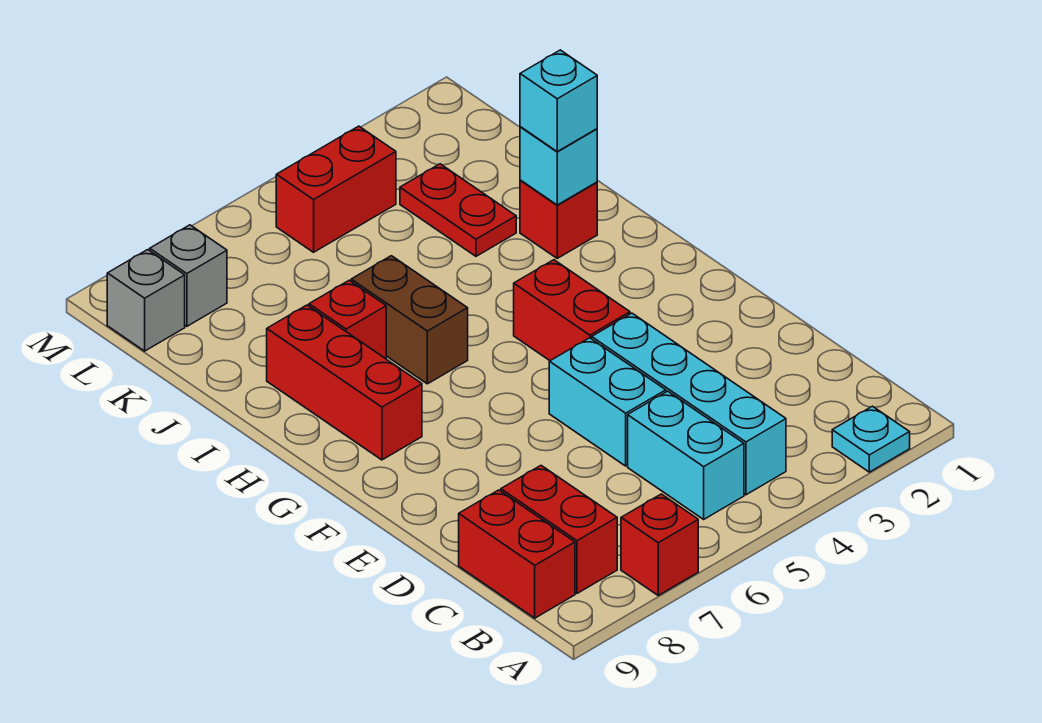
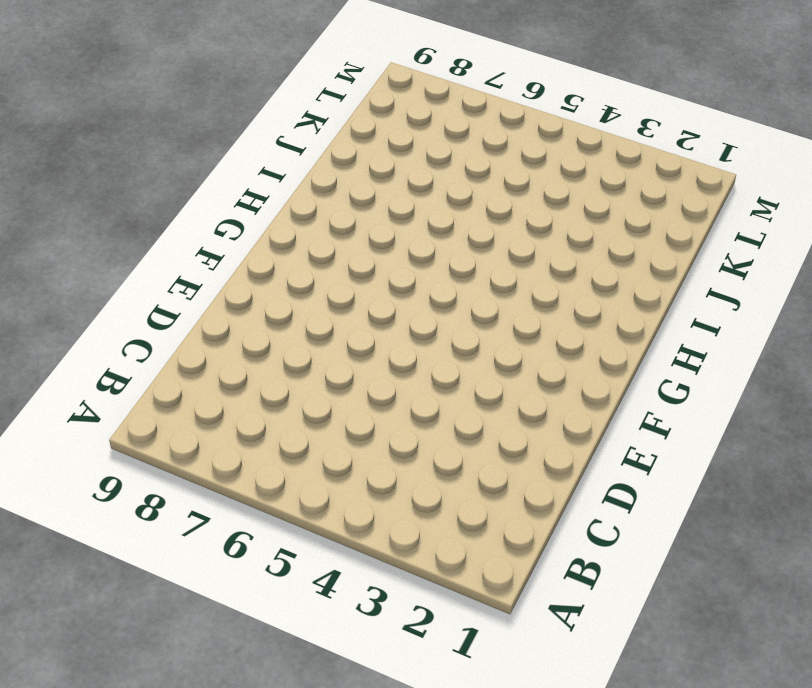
none -> cyan 1x1 plate [832,406,910,472]
none -> red 1x1 brick [621,494,698,595]
none -> cyan 1x4 brick [592,313,786,495]

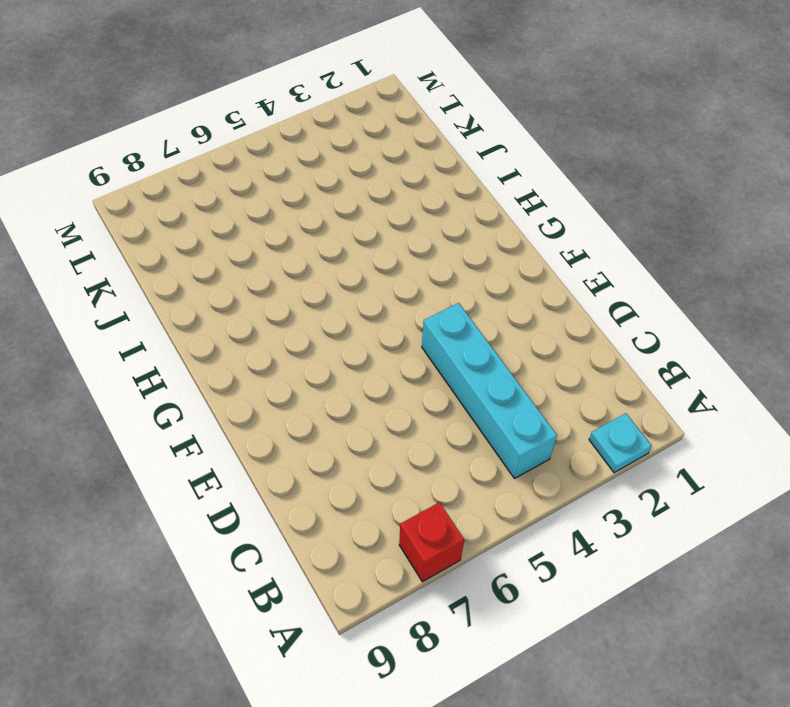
none -> cyan 1x2 brick [628,391,744,519]
none -> red 1x2 brick [501,466,617,593]
none -> red 1x2 brick [459,490,575,618]

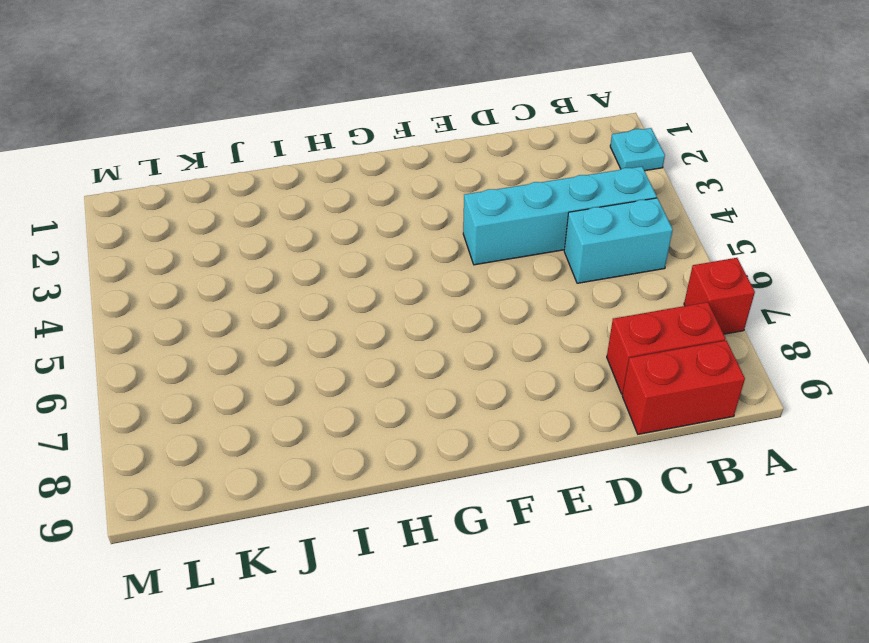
none -> cyan 1x2 brick [549,338,666,466]
none -> red 1x2 brick [514,260,630,361]
none -> red 1x3 brick [267,305,422,460]

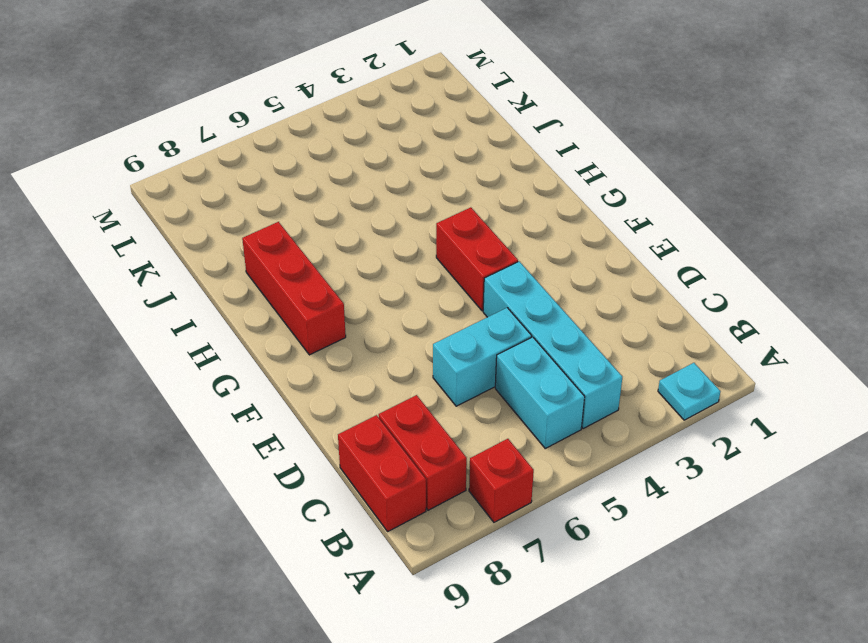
cyan 1x2 brick [433,308,532,406] -> cyan 1x2 brick turned to [549,338,666,466]
none -> brown 1x2 brick [351,256,468,384]
none -> red 1x1 brick [520,180,597,258]
none -> red 1x1 brick [309,280,386,359]

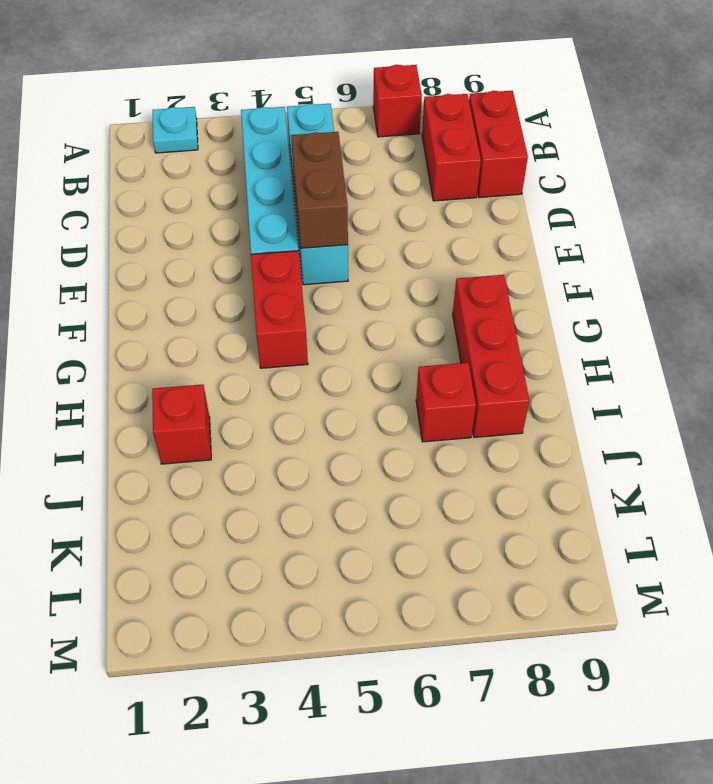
brown 1x2 brick [291,132,348,248] -> brown 1x2 brick moved to [351,256,468,384]
none -> red 1x2 plate [400,164,516,256]
none -> red 1x2 brick [276,126,396,252]
none -> grey 1x1 brick [150,225,227,326]

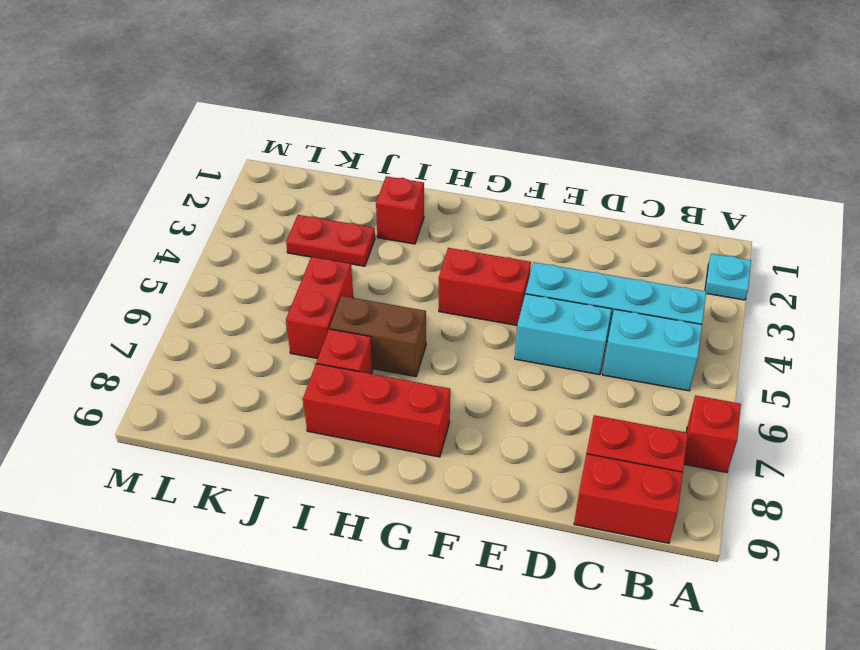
red 1x2 brick [286,257,353,358] -> red 1x2 brick moved to [276,126,396,252]
none -> grey 1x1 brick [150,225,227,326]
none -> grey 1x1 brick [107,250,185,351]
none -> cyan 1x1 brick [520,127,597,205]

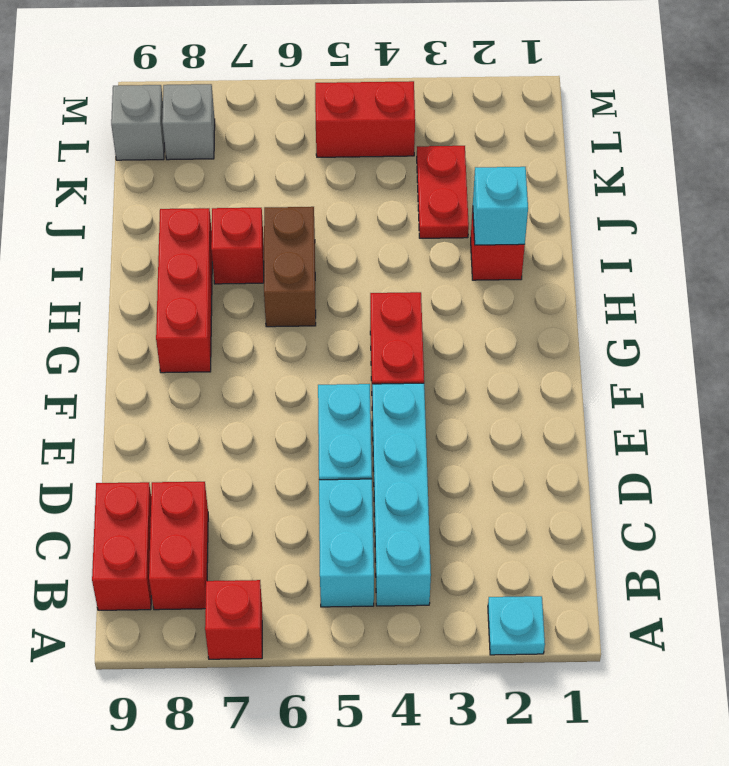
none -> cyan 1x1 brick [520,50,597,151]

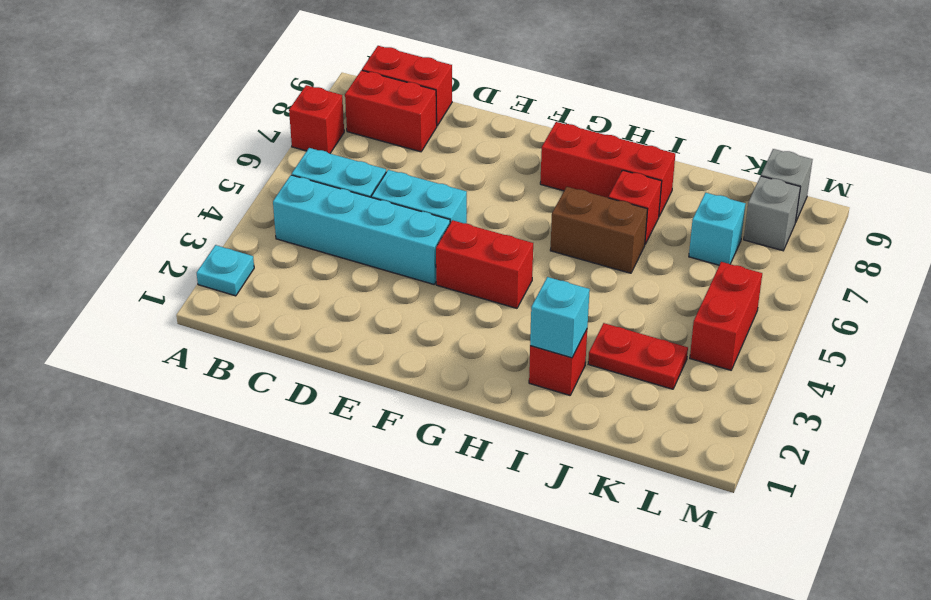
cyan 1x1 brick [689,193,746,265] -> cyan 1x1 brick moved to [520,50,597,151]

